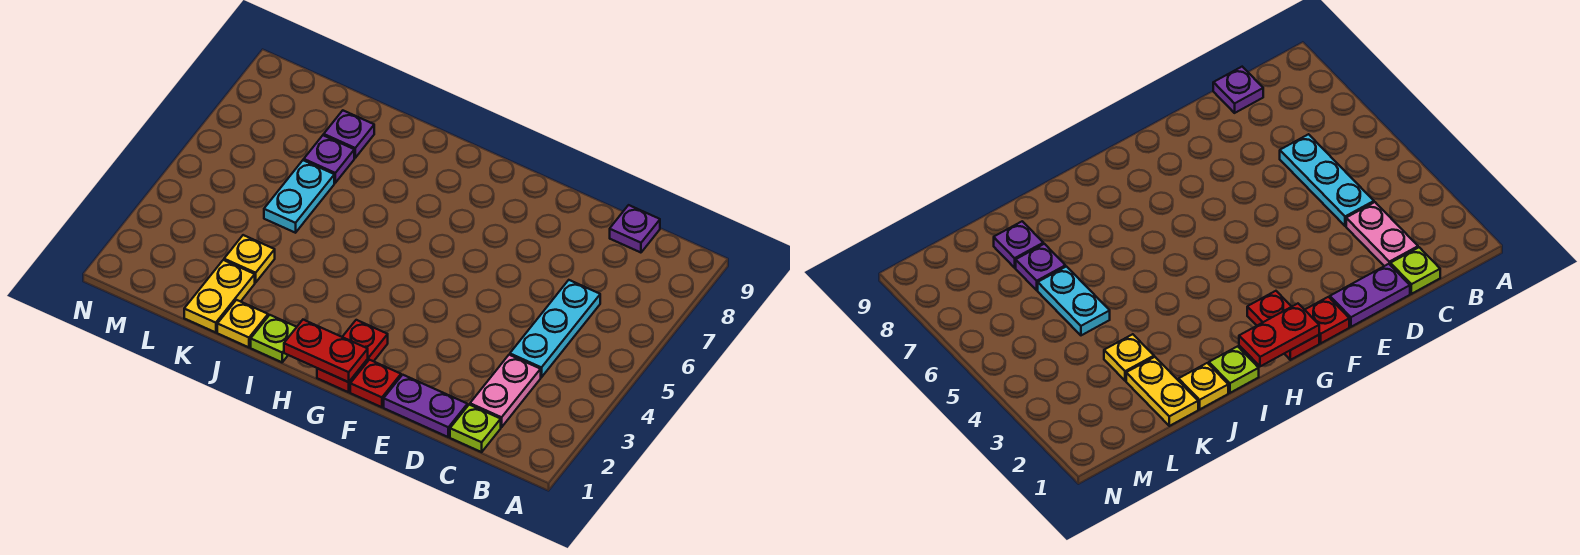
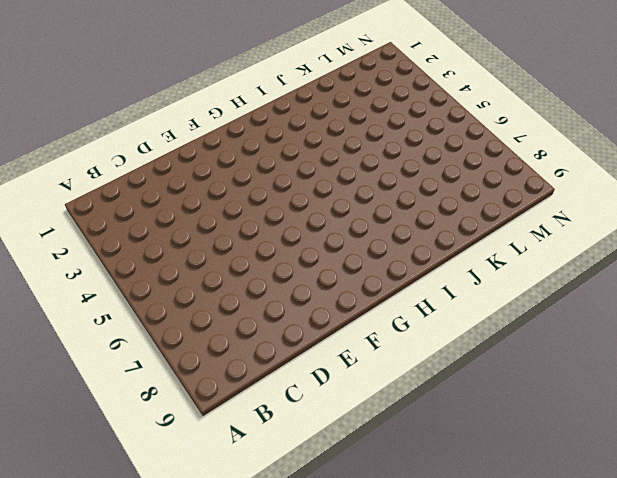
none -> lime 1x1 plate [450,405,501,452]
none -> pink 1x2 plate [470,355,541,427]
none -> cyan 1x3 plate [510,280,600,377]

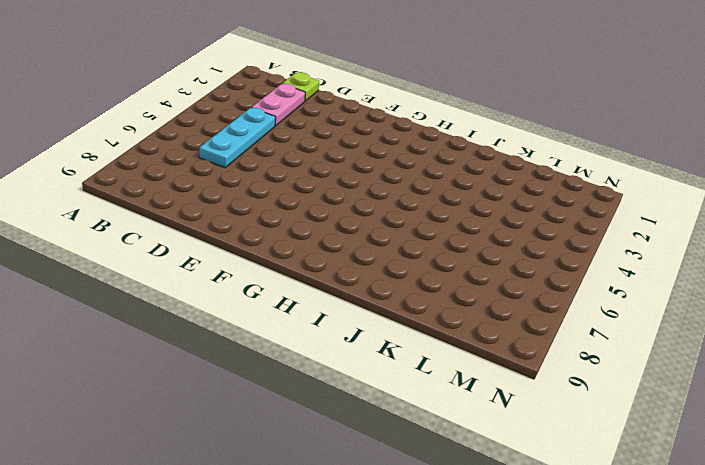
none -> purple 1x1 plate [610,205,660,253]
none -> purple 1x2 plate [384,375,467,437]
none -> red 1x1 plate [350,360,401,407]

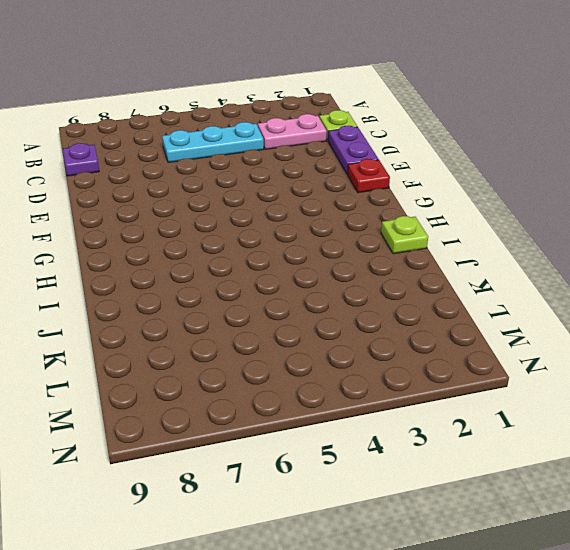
none -> red 1x2 plate [317,320,388,392]
none -> yellow 1x1 plate [217,300,268,347]
none -> yellow 1x2 plate [184,260,255,333]

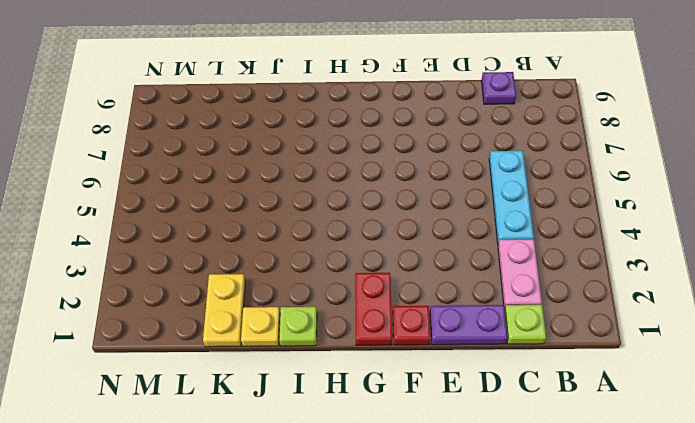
none -> yellow 1x1 plate [224,235,275,283]
none -> cyan 1x2 plate [264,160,334,233]
none -> purple 1x1 plate [304,135,354,183]

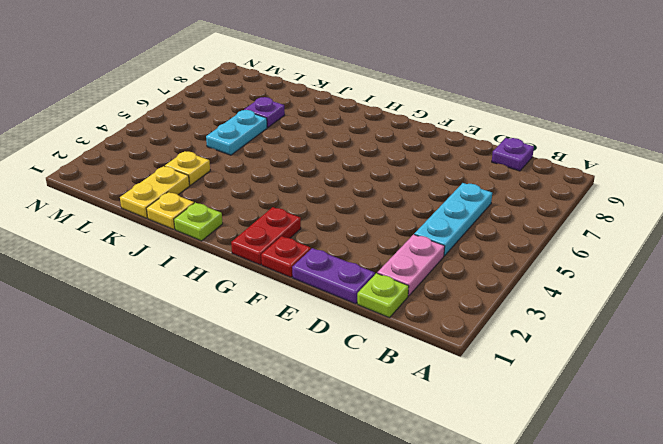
none -> purple 1x1 plate [324,111,374,158]
none -> red 1x2 plate [284,320,368,382]

